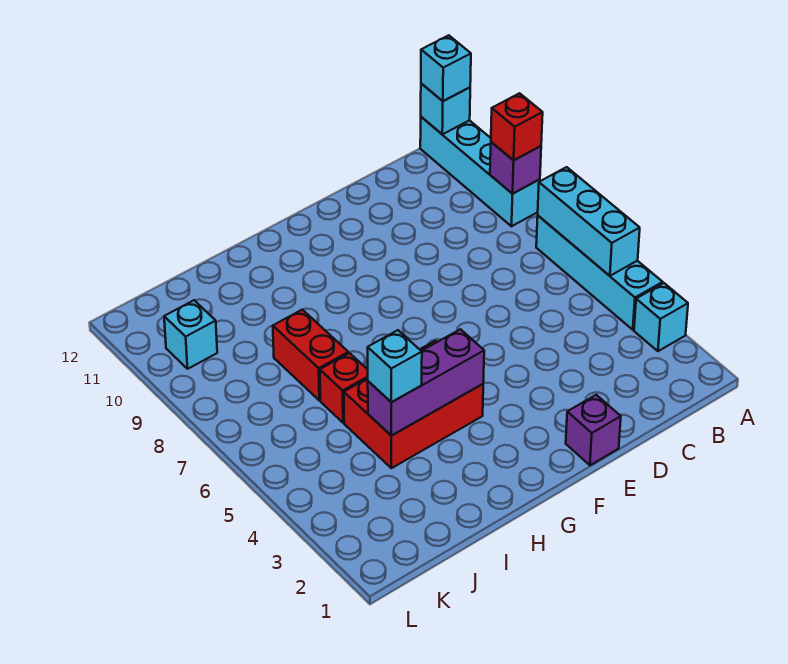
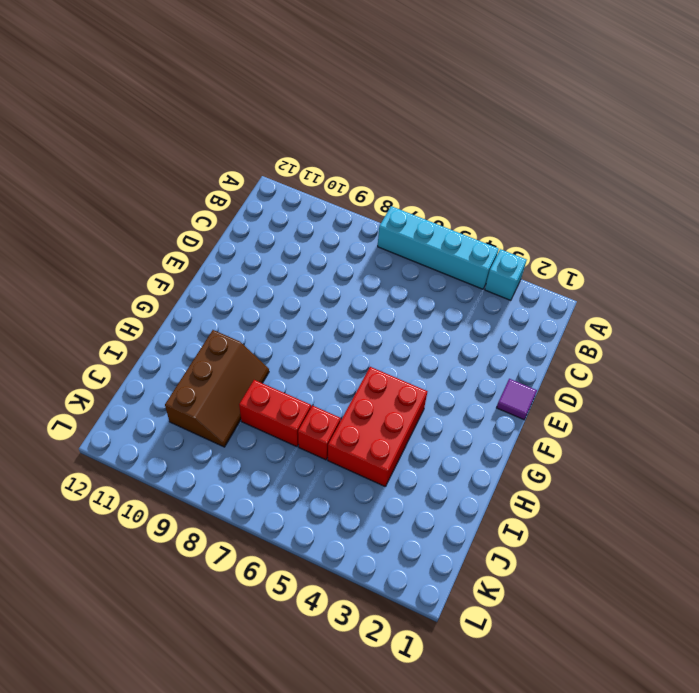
purple 1x1 tile [497,379,537,420] -> purple 1x1 brick [566,395,621,465]
brown 2x3 slope [165,330,269,447] -> none
none -> cyan 1x4 brick [420,117,540,226]
none -> cyan 1x1 brick [164,300,217,369]
none -> cyan 1x3 brick [538,167,640,276]

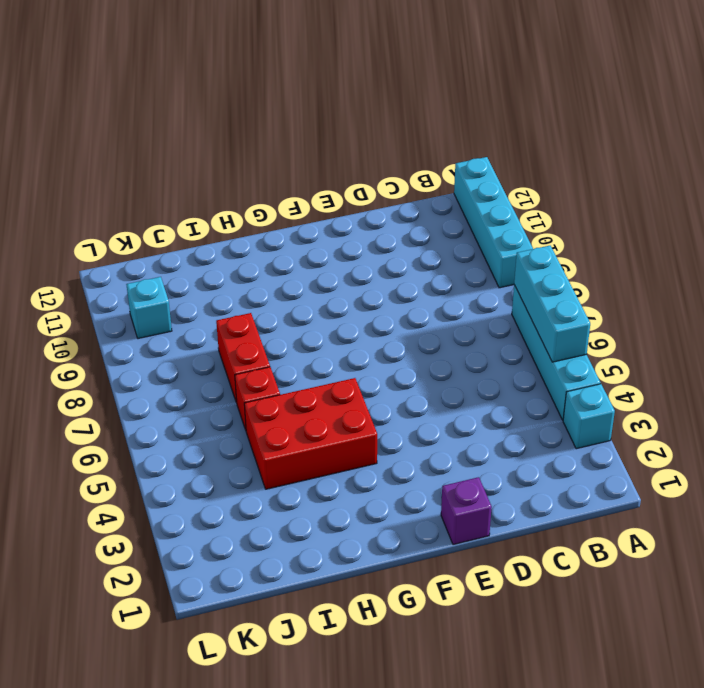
none -> purple 1x1 brick [490,142,541,194]
none -> cyan 1x1 brick [421,83,470,134]
none -> purple 1x3 brick [368,329,484,436]

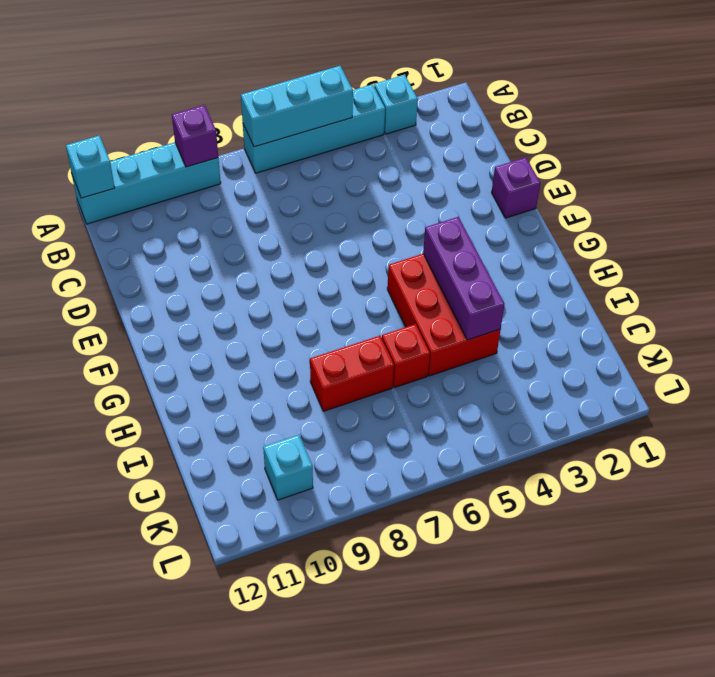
none -> red 1x1 brick [491,93,543,160]
none -> cyan 1x1 brick [421,35,471,101]
none -> cyan 1x1 brick [368,330,422,402]

